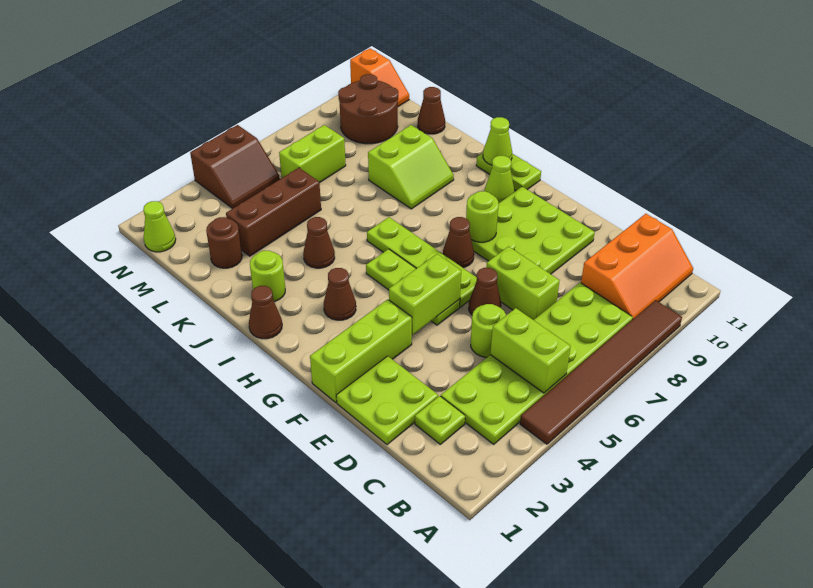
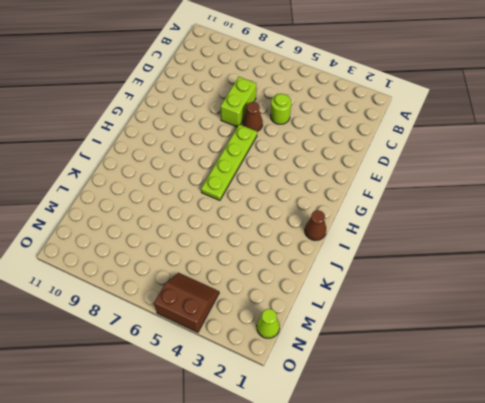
none -> brown 1x6 tile [520,300,682,444]
none -> lime 2x6 plate [441,283,633,444]
none -> orange 2x3 slope [581,214,693,319]
none -> lime 1x1 plate [415,396,465,444]

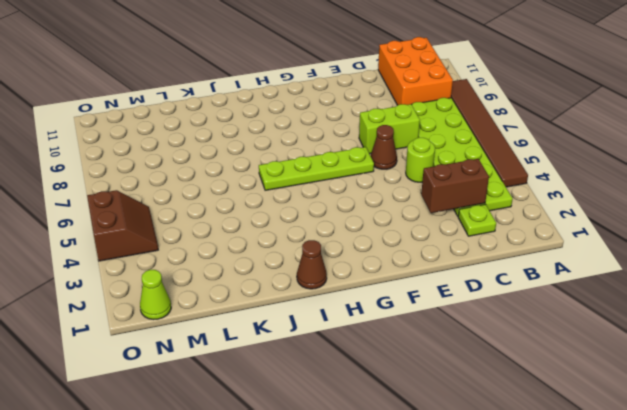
orange 2x3 brick [378,37,453,105] -> orange 2x3 slope [581,214,693,319]
brown 1x2 brick [421,159,489,213] -> none
none -> lime 2x2 plate [336,356,438,445]
none -> lime 3x3 plate [471,187,595,274]
none -> lime 1x3 brick [310,299,412,402]
none -> lime 1x3 plate [366,249,460,325]

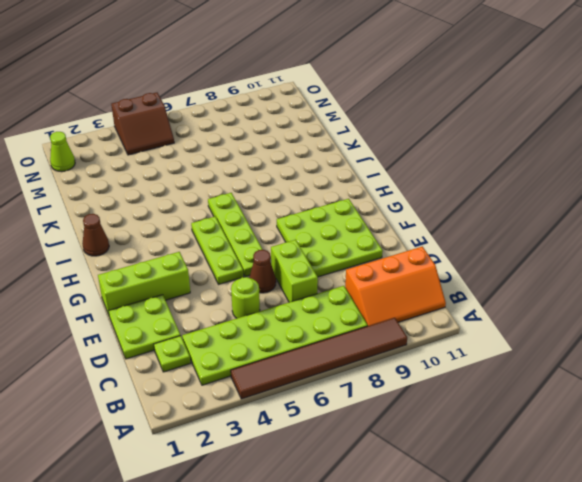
none -> brown 1x1 cone [443,217,474,268]
none -> brown 1x1 cone [324,268,356,320]
none -> lime 1x1 cone [485,156,514,203]
none -> lime 1x2 plate [476,153,541,191]

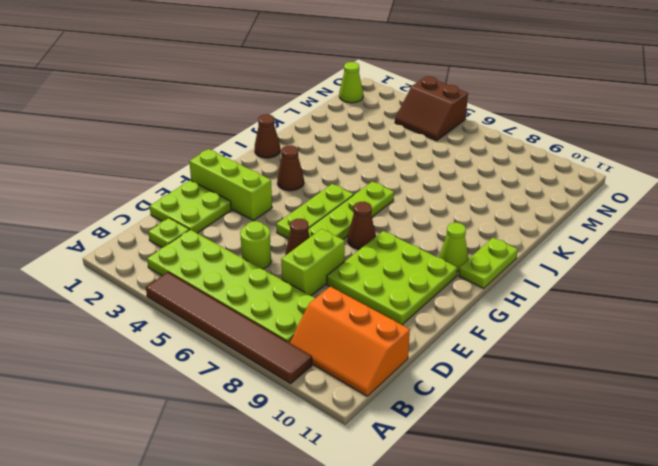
none -> lime 1x1 round brick [250,251,285,302]
none -> brown 1x1 cone [303,217,335,268]
none -> lime 2x2 slope [368,125,454,209]
none -> brown 1x1 round brick [206,217,242,268]

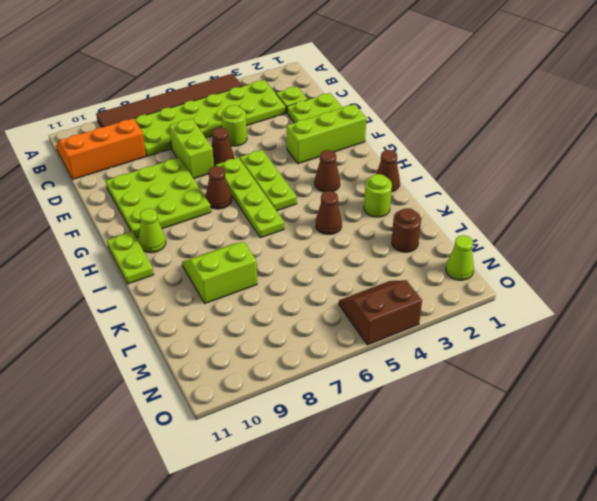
none -> brown 1x3 brick [226,168,321,256]
none -> brown 1x1 cone [418,87,445,134]
none -> lime 1x2 brick [279,125,346,183]
none -> brown 2x2 round brick [338,74,398,144]

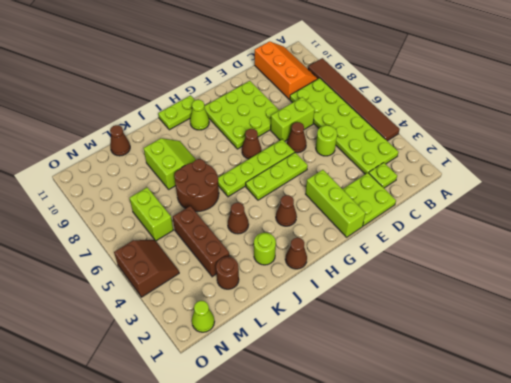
brown 2x2 round brick [174,159,219,211] -> brown 2x2 round brick moved to [338,74,398,144]
none -> orange 1x2 slope [350,49,409,107]
none -> lime 1x2 brick [490,308,571,393]
none -> lime 1x2 brick [389,254,461,334]
none -> lime 1x1 round brick [466,191,499,242]

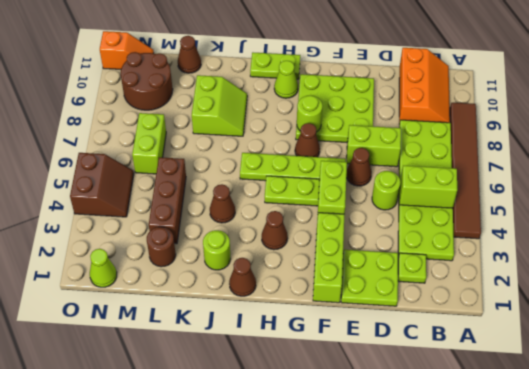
none -> lime 1x1 cone [483,117,512,165]

